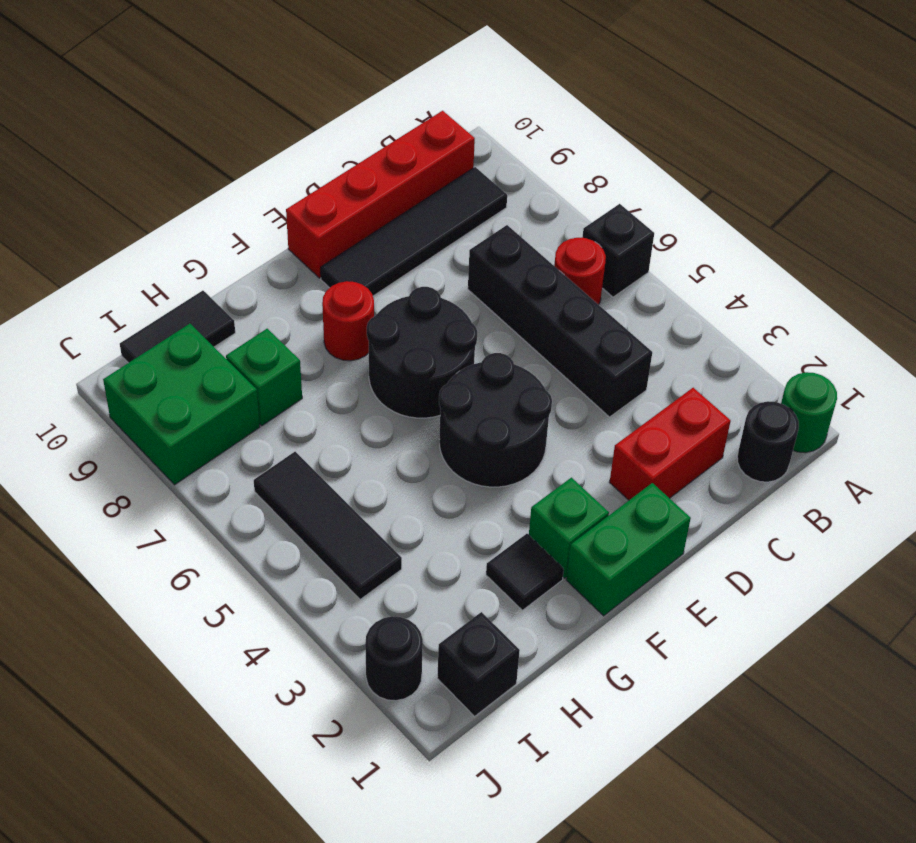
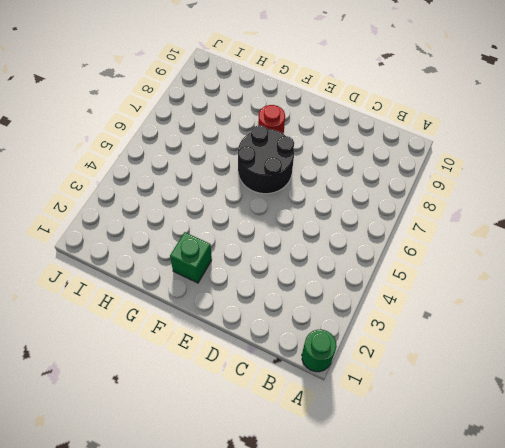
none -> black 1x1 brick [582,204,654,297]
none -> black 1x1 round brick [737,401,799,482]
none -> red 1x1 round brick [554,238,606,305]

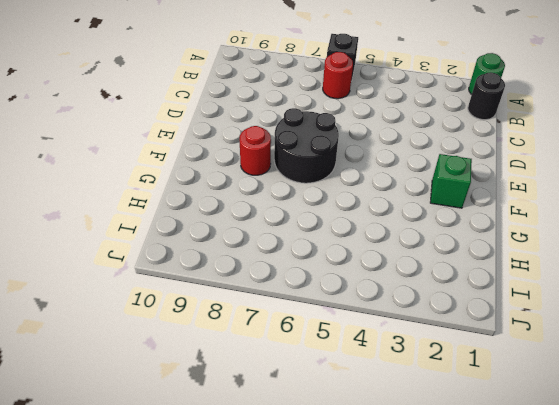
none -> black 1x4 tile [321,167,507,296]
none -> red 1x4 brick [286,111,475,278]
none -> red 1x2 brick [609,388,731,500]

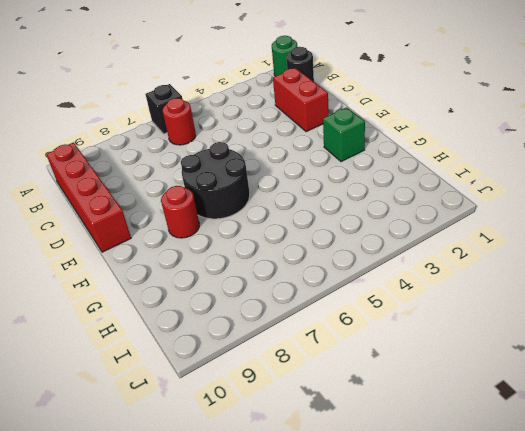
none -> black 1x4 tile [321,167,507,296]
none -> black 1x4 brick [468,225,652,417]
none -> green 1x2 brick [566,483,691,616]

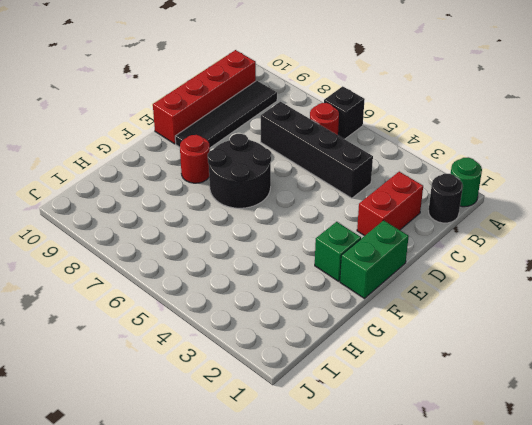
none -> black 2x2 round brick [439,353,552,487]
none -> black 1x1 tile [486,534,564,610]
none -> green 1x1 brick [226,329,302,426]

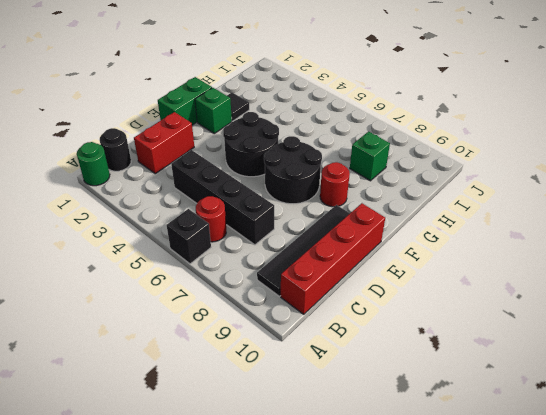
none -> black 1x2 tile [120,291,235,363]
none -> black 1x1 brick [437,612,520,716]
none -> black 1x3 tile [254,452,402,599]

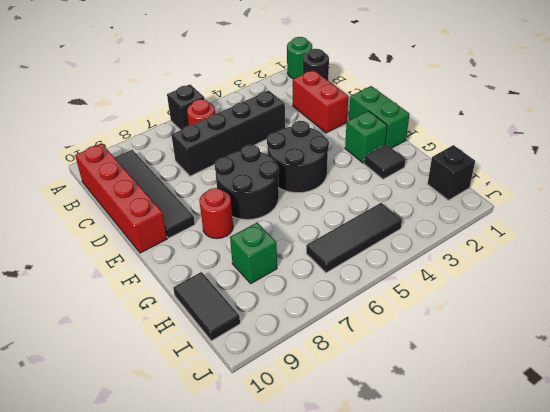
none -> green 2x2 brick [103,324,260,485]
none -> black 1x1 round brick [365,616,423,701]

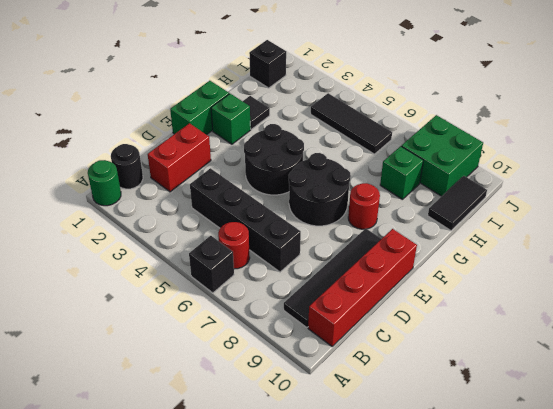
none -> black 1x1 round brick [365,616,423,701]

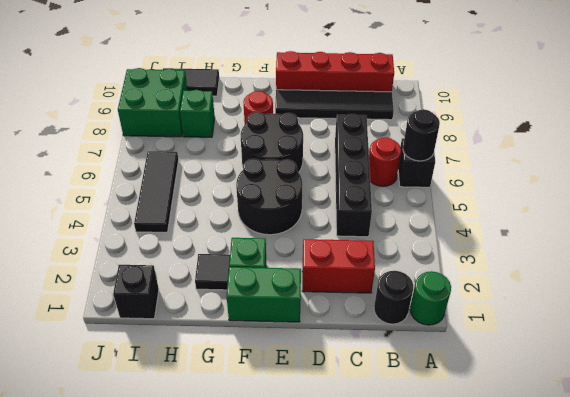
black 1x1 round brick [403,109,440,161] -> black 1x1 round brick moved to [365,616,423,701]

